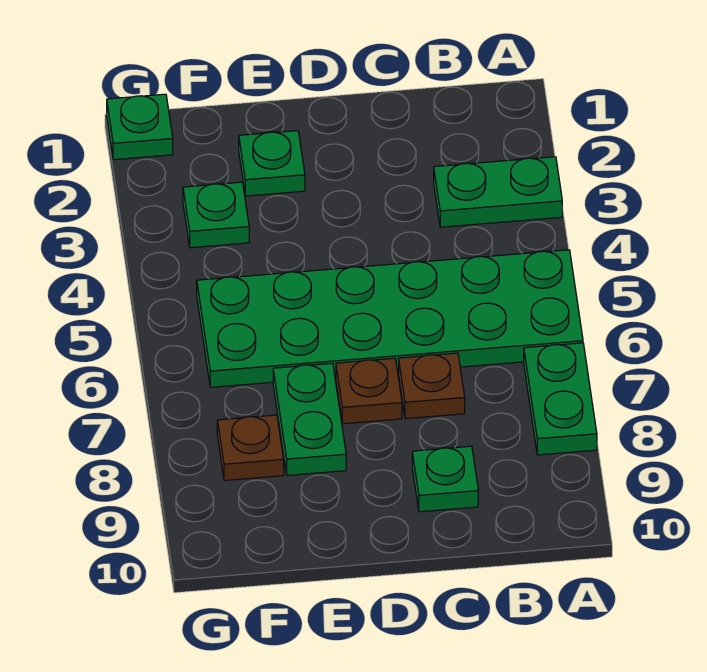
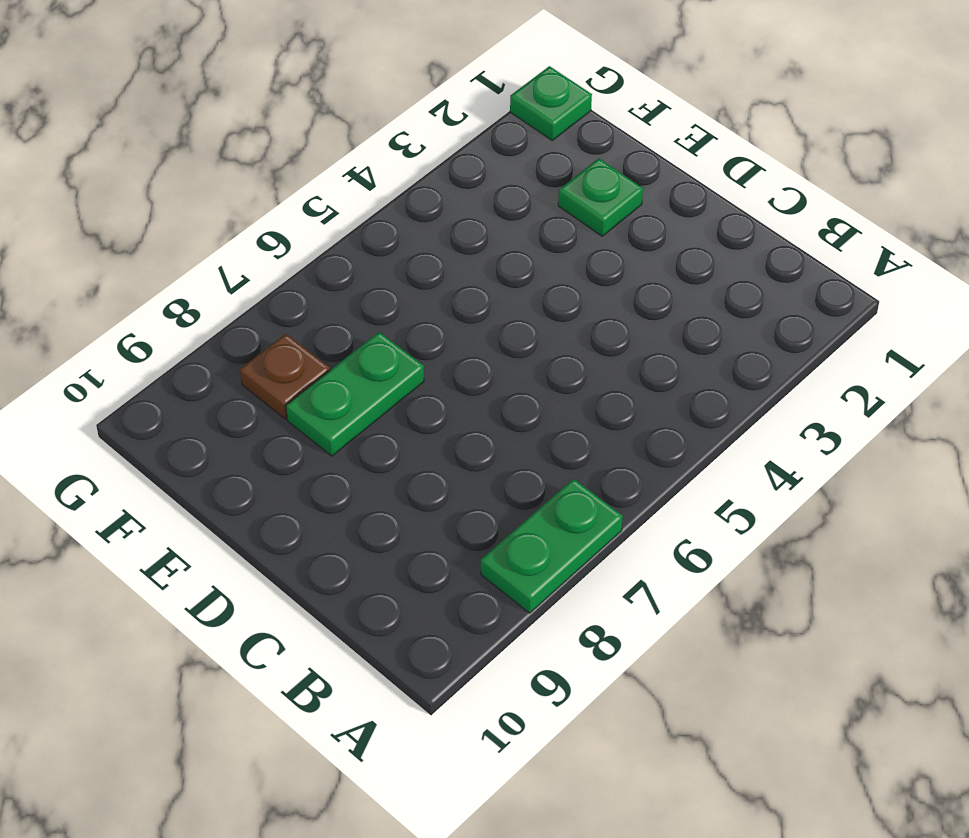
none -> green 1x2 plate [434,157,562,227]
none -> green 2x6 plate [197,250,583,387]

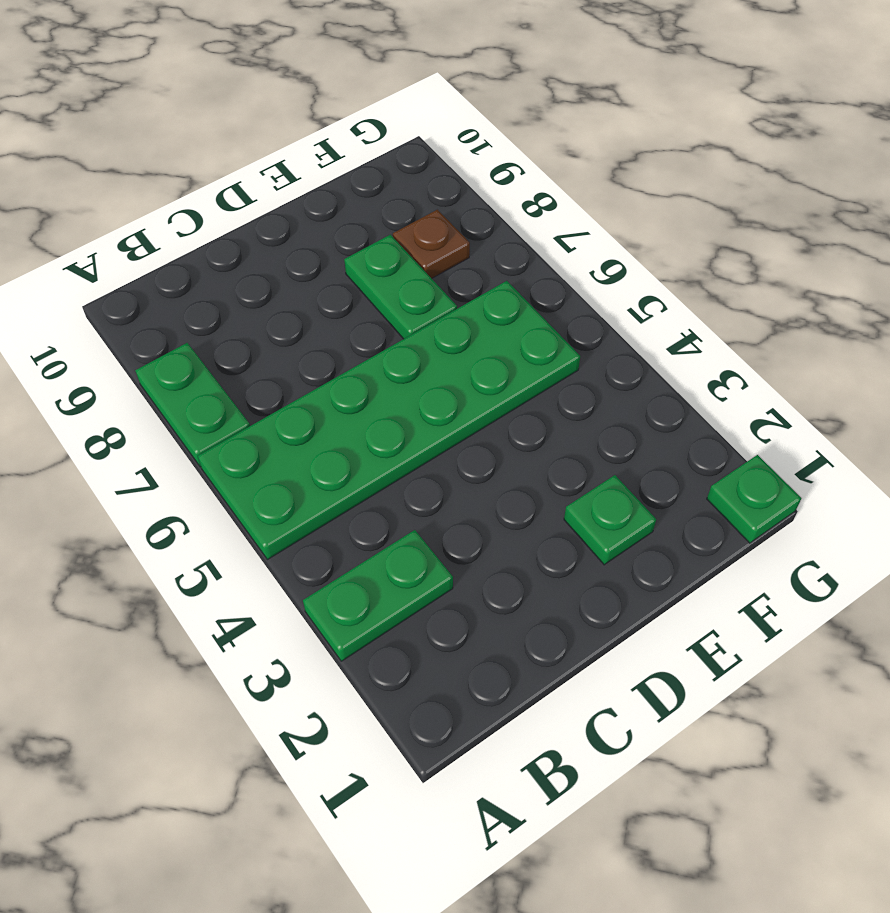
none -> brown 1x1 plate [399,353,465,419]
none -> green 1x1 plate [412,446,478,512]

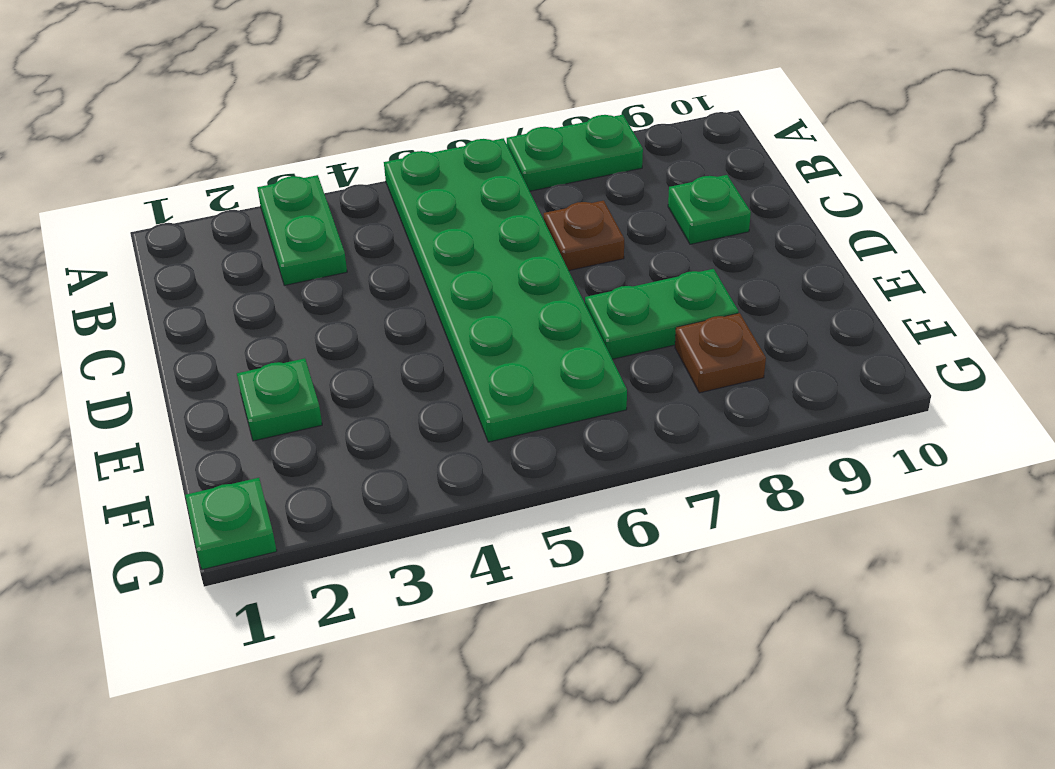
none -> brown 1x1 plate [336,358,402,424]
none -> green 1x1 plate [183,182,249,248]

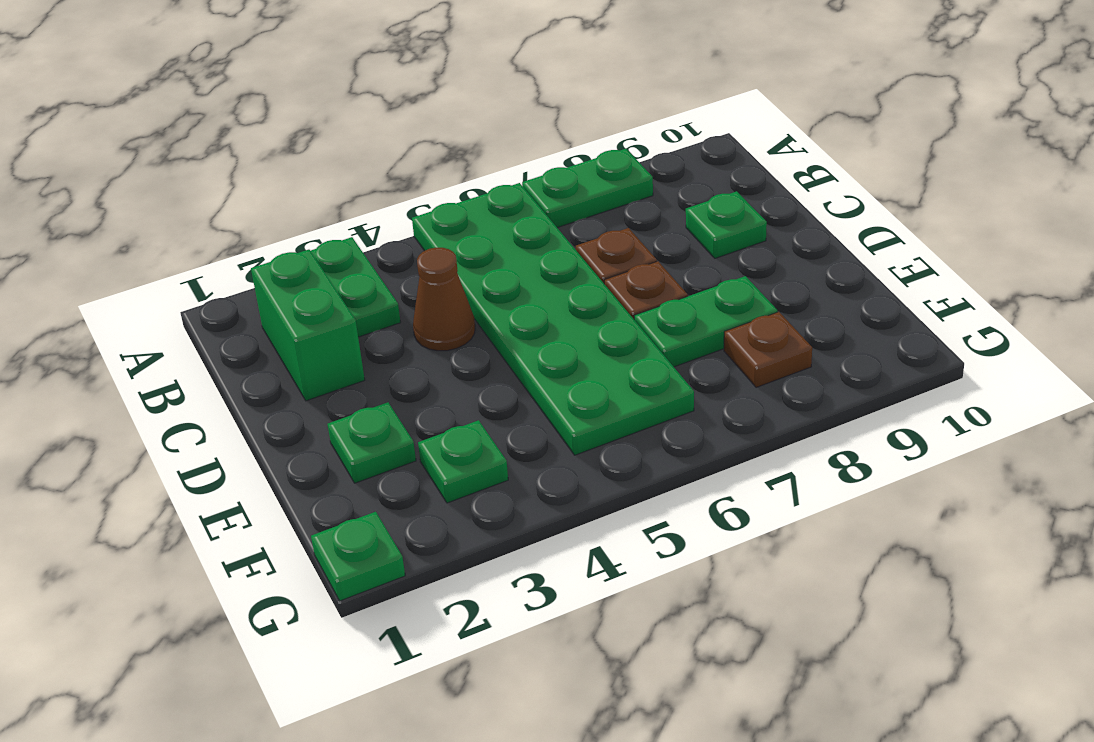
green 1x2 brick [251,250,365,401] -> none
brown 1x1 cone [413,248,475,351] -> none

